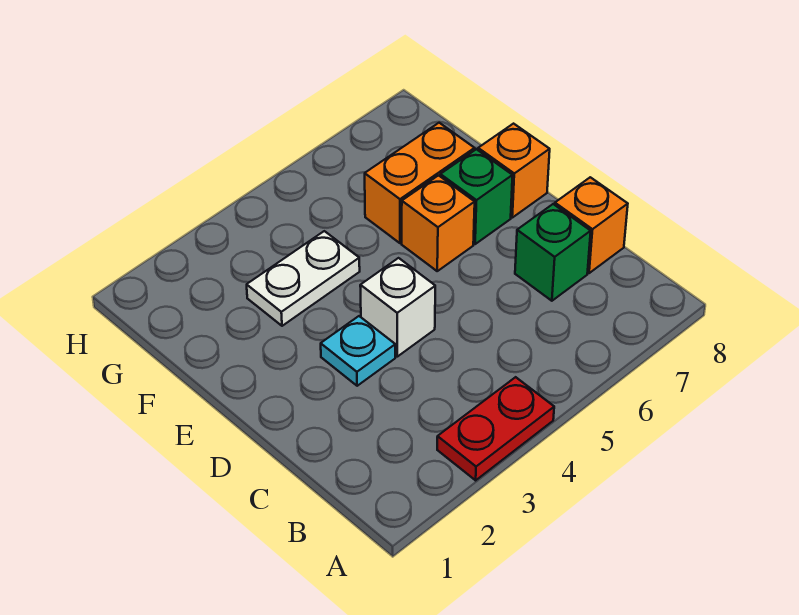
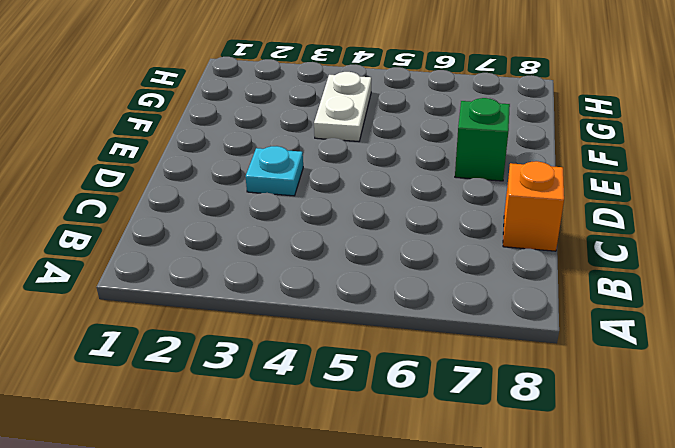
white 1x2 plate [314,72,371,141] -> white 1x2 plate turned to [247,231,360,326]
none -> red 1x2 plate [437,377,554,480]
none -> green 1x1 brick [515,204,591,301]

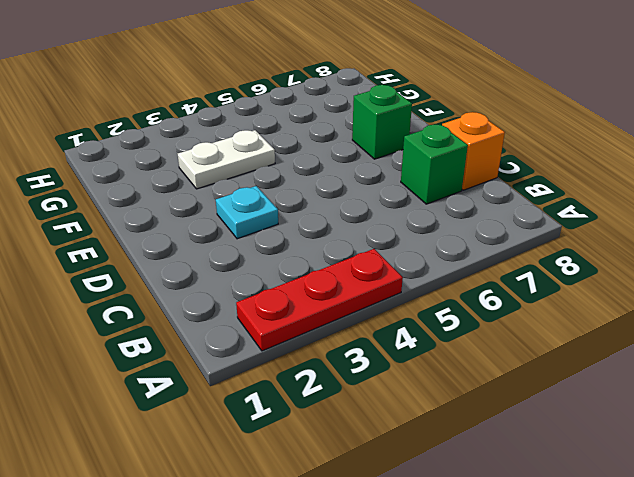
red 1x3 plate [236,249,403,351] -> red 1x2 plate [437,377,554,480]
none -> white 1x1 brick [360,258,435,357]
none -> orange 1x1 brick [402,175,475,271]

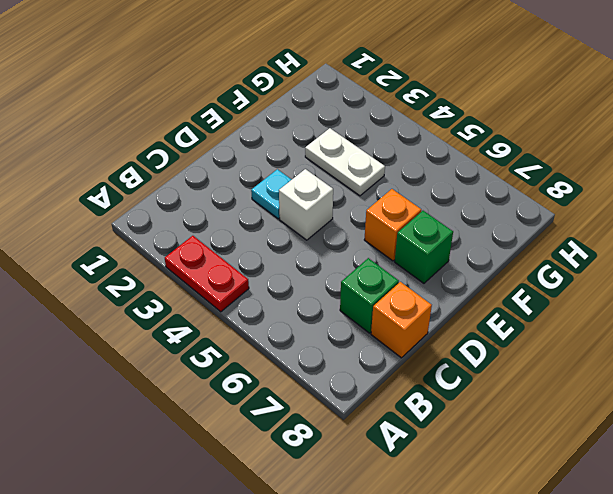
none -> orange 1x1 brick [478,124,550,218]
none -> orange 1x2 brick [365,123,475,243]

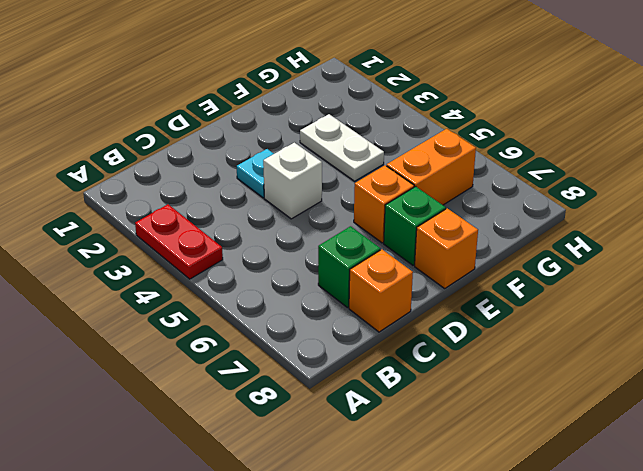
orange 1x2 brick [387,129,476,205] -> orange 1x2 brick turned to [365,123,475,243]

